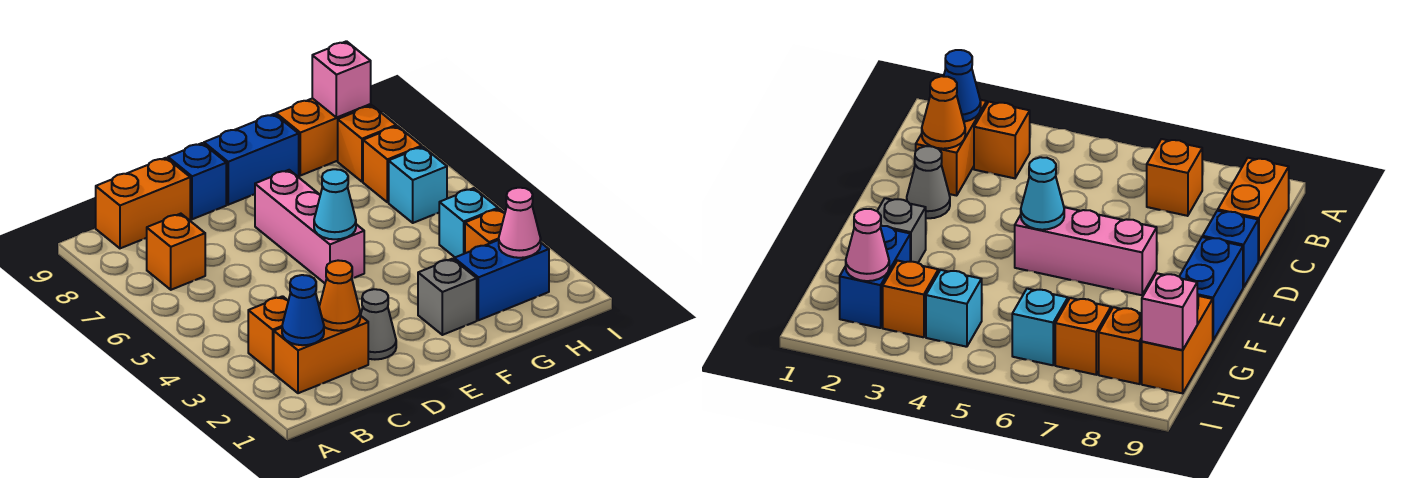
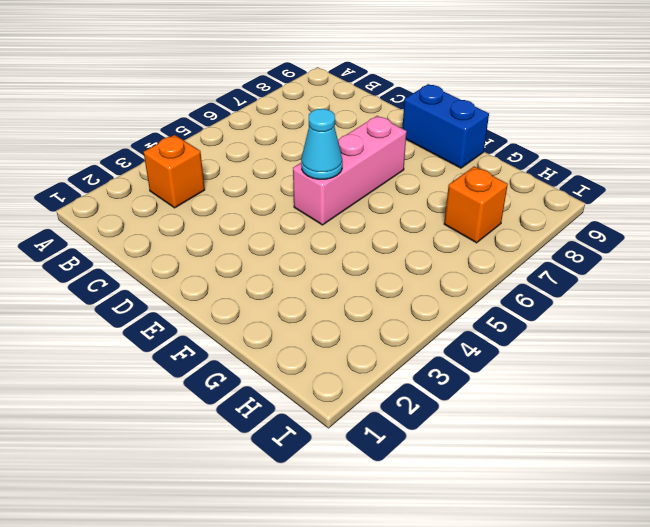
none -> orange 1x2 brick [274,315,368,393]
none -> orange 1x1 brick [147,214,205,290]
none -> orange 1x2 brick [96,158,190,248]

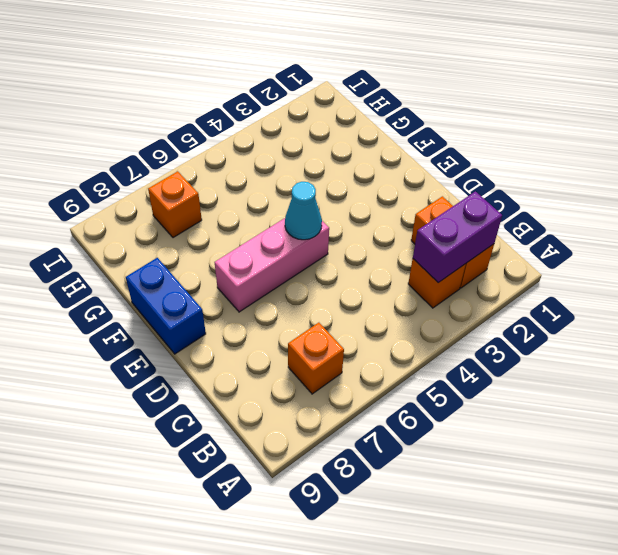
purple 1x2 brick [413,191,502,283] -> blue 1x1 cone [282,275,324,345]
none -> orange 1x2 brick [96,158,190,248]
none -> grey 1x1 cone [361,289,396,359]
none -> blue 1x1 brick [168,143,226,219]

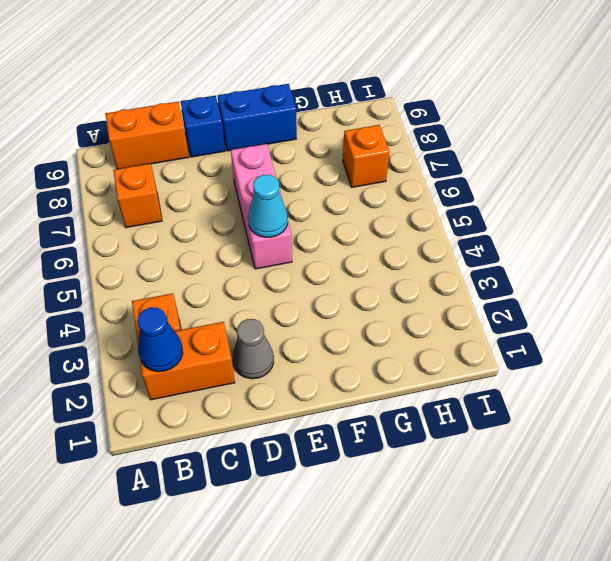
none -> grey 1x1 brick [418,259,477,335]
none -> blue 1x2 brick [454,240,549,320]
none -> orange 1x2 brick [276,98,371,176]

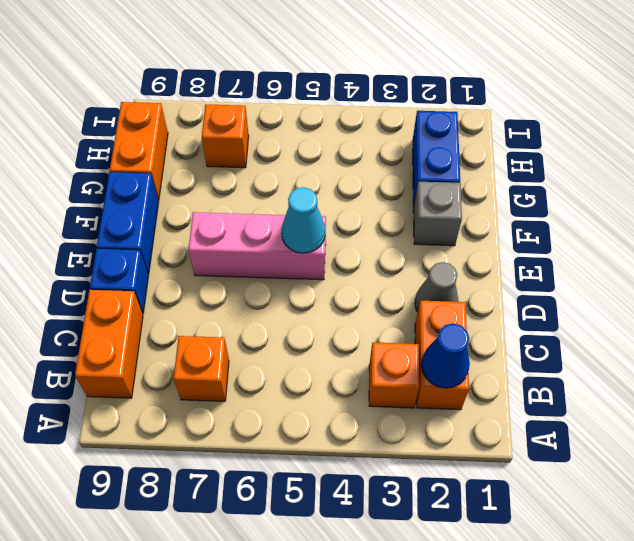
none -> orange 1x1 brick [465,209,505,253]
none -> cyan 1x1 brick [439,188,498,257]
none -> cyan 1x1 brick [389,147,447,223]

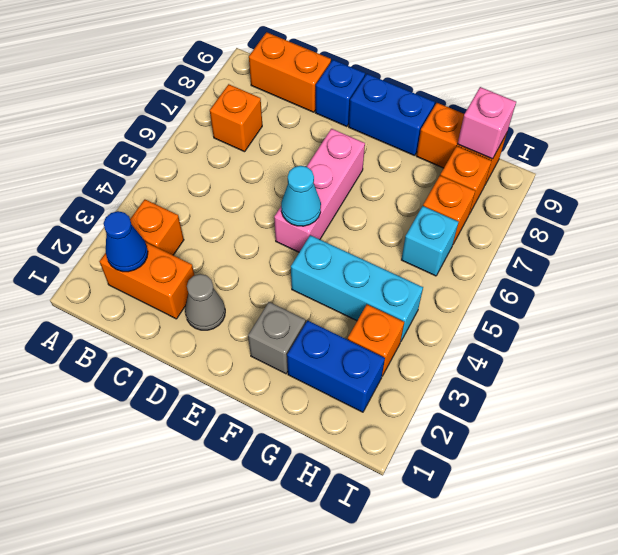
cyan 1x3 brick [291,235,423,341] -> cyan 1x1 brick [439,188,498,257]
none -> orange 1x1 cone [319,260,360,331]
none -> pink 1x1 cone [499,188,541,258]

